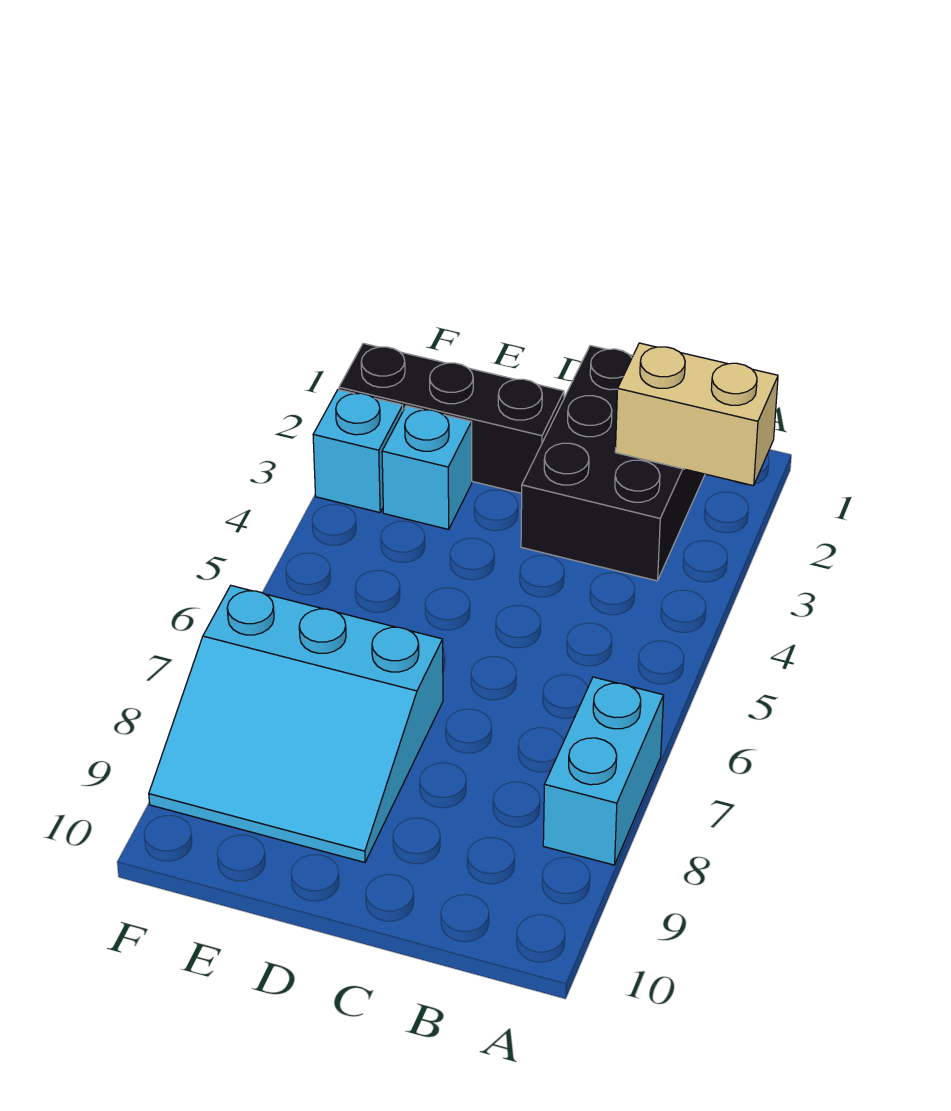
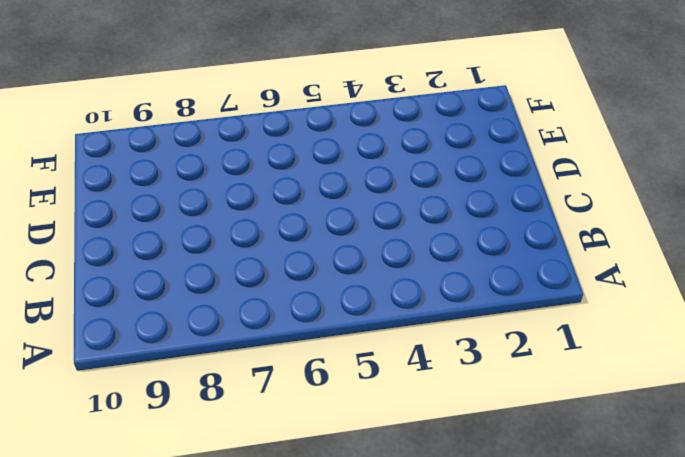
none -> cyan 1x2 brick [543,677,664,865]
none -> black 2x3 brick [521,346,705,581]

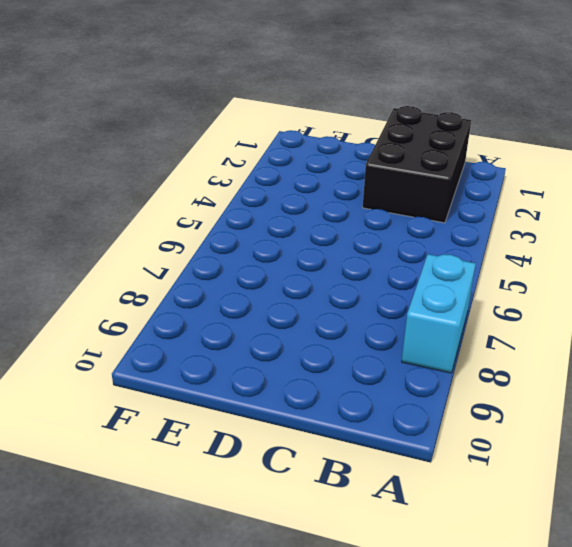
none -> black 1x3 brick [339,343,564,493]
none -> cyan 3x3 slope [149,586,443,862]

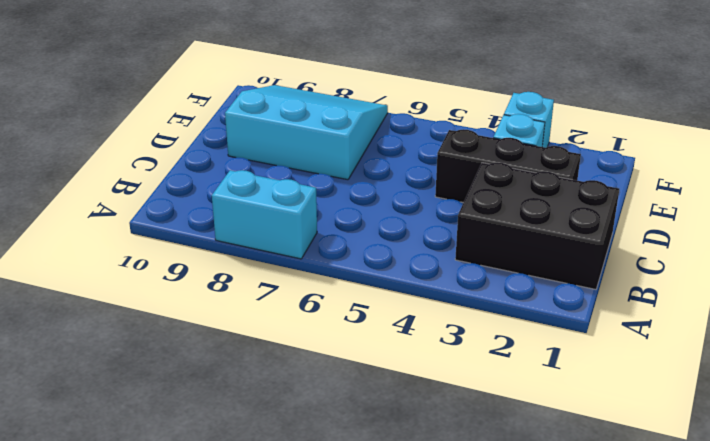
black 1x3 brick [435,129,581,203] -> black 1x3 brick turned to [339,343,564,493]
cyan 3x3 slope [225,85,388,180] -> cyan 3x3 slope turned to [149,586,443,862]
none -> tan 1x2 brick [615,343,778,486]

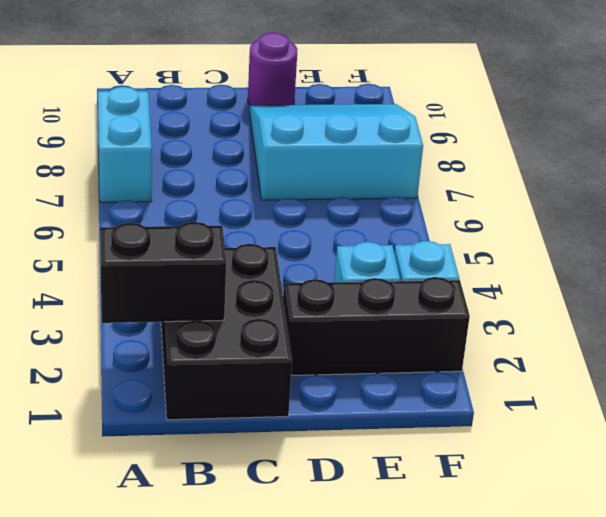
black 1x2 brick [100,222,226,323] -> tan 1x2 brick [615,343,778,486]
purple 1x1 round brick [248,33,298,105] -> none

